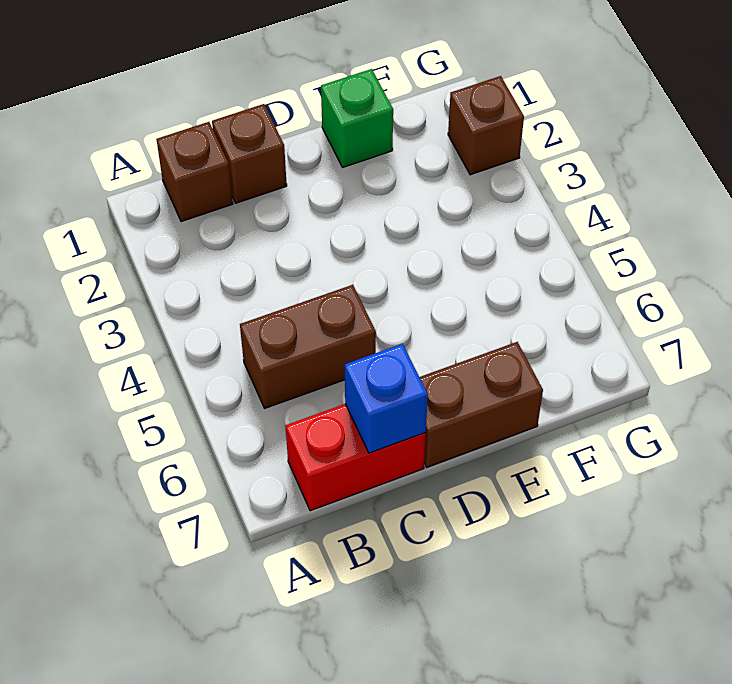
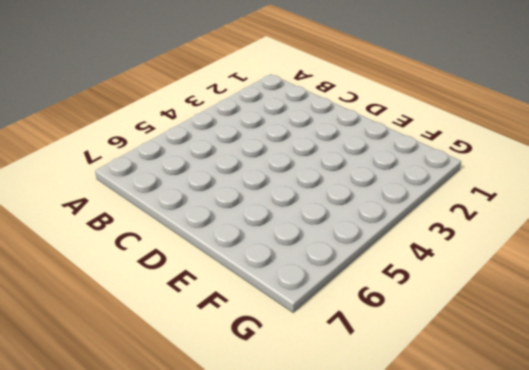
none -> brown 1x1 brick [157,122,233,222]
none -> brown 1x2 brick [240,285,376,408]

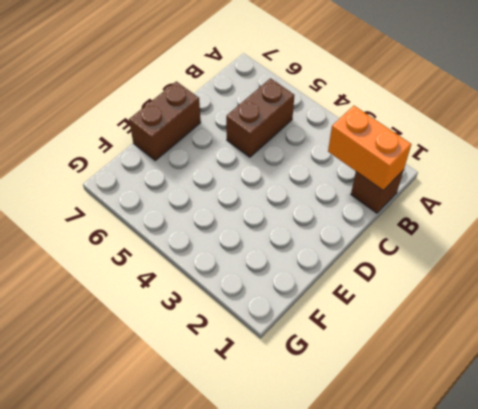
orange 1x2 brick [328,106,411,190] -> none
none -> red 1x2 brick [285,404,426,511]
none -> brown 1x1 brick [212,104,287,203]

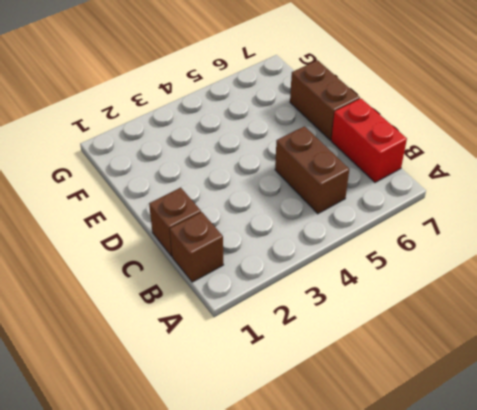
none -> green 1x1 brick [321,69,393,167]
none -> brown 1x1 brick [448,76,524,175]

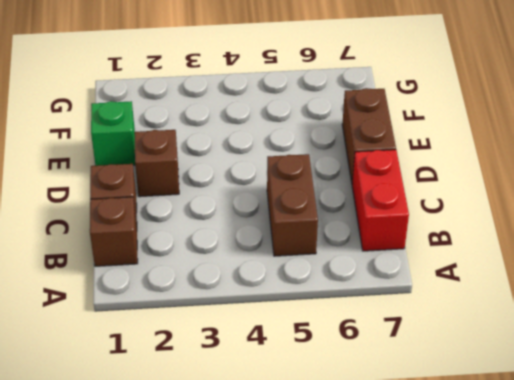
brown 1x1 brick [134,130,179,197] -> brown 1x1 brick moved to [448,76,524,175]
none -> blue 1x1 brick [345,344,428,453]

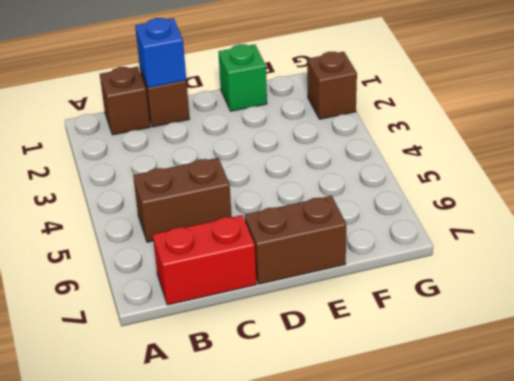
blue 1x1 brick [135,18,186,88] -> blue 1x1 brick moved to [345,344,428,453]

